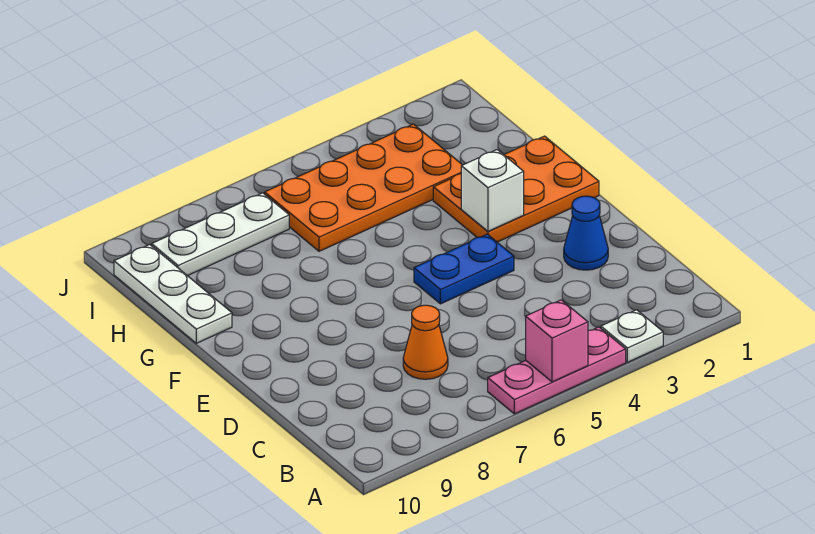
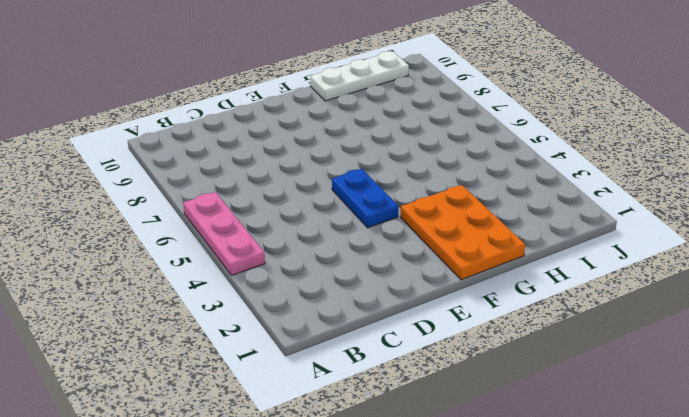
none -> white 1x1 plate [601,310,663,362]
none -> orange 1x1 cone [403,305,448,379]

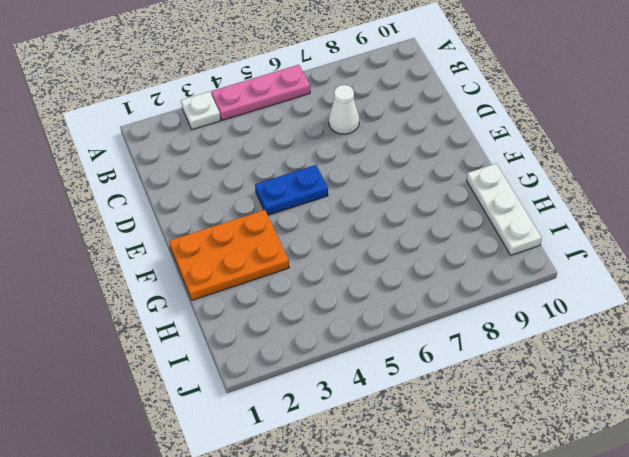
white 1x1 cone [329,85,359,134] -> orange 1x1 cone [403,305,448,379]
none -> blue 1x1 cone [564,196,608,270]
none -> orange 2x4 plate [265,124,462,251]

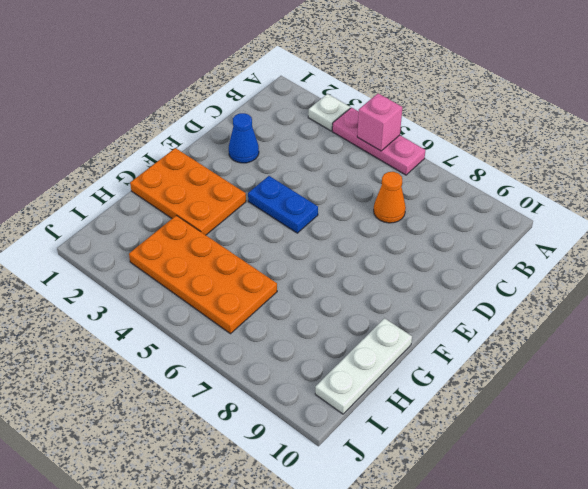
none -> white 1x3 plate [152,193,289,276]
none -> white 1x1 brick [461,150,524,231]

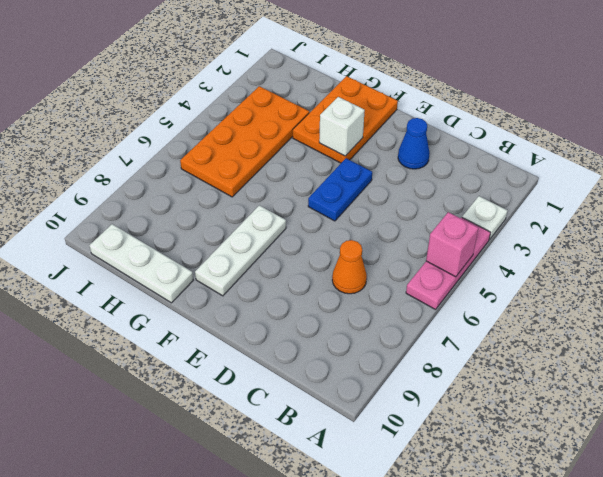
white 1x3 plate [195,205,286,296] -> white 1x3 plate moved to [152,193,289,276]

